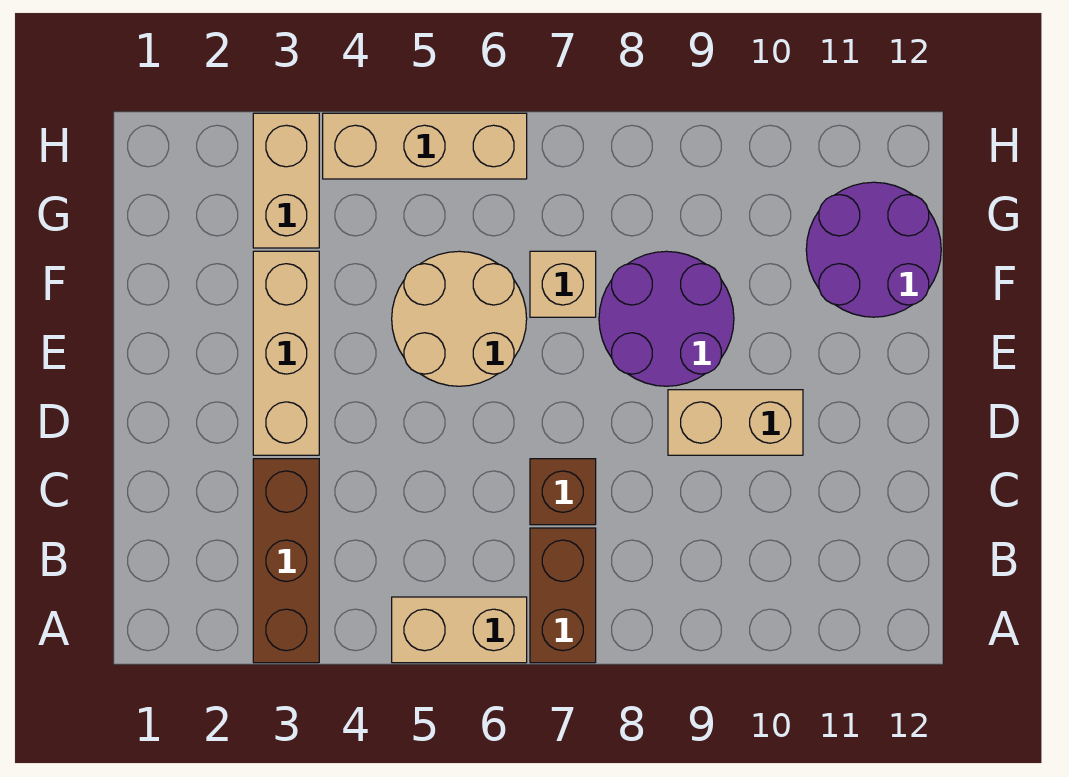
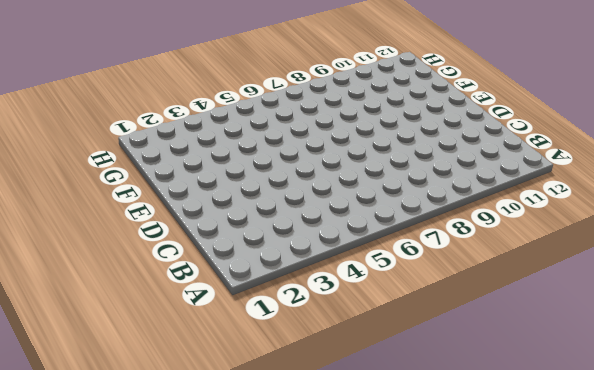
none -> brown 1x3 brick [253,459,319,663]
none -> tan 1x2 brick [392,597,527,663]
none -> brown 1x2 brick [530,528,596,663]

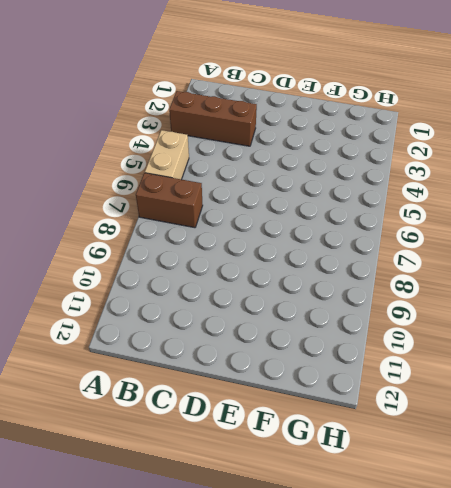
none -> brown 1x1 brick [530,459,596,525]
none -> tan 1x3 brick [253,251,319,455]
none -> tan 1x2 brick [668,390,803,455]

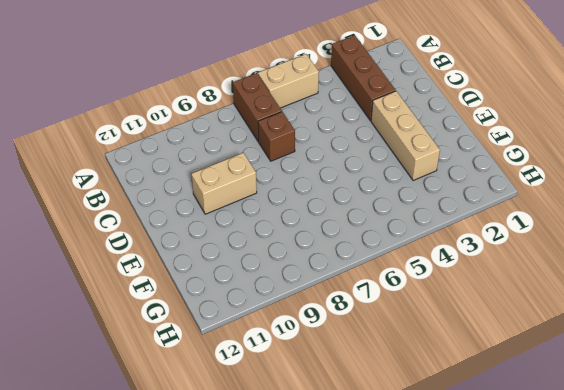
none -> tan 2x2 round brick [392,251,527,386]
none -> purple 2x2 round brick [599,251,734,386]
none -> tan 1x1 brick [530,251,596,317]

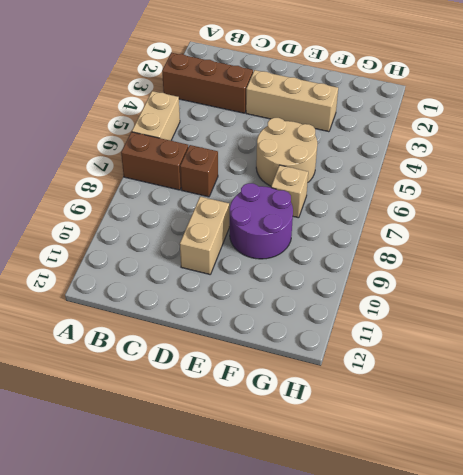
none -> purple 2x2 round brick [806,182,941,317]
none -> tan 1x2 brick [253,113,319,248]
none -> tan 1x3 brick [323,113,527,179]

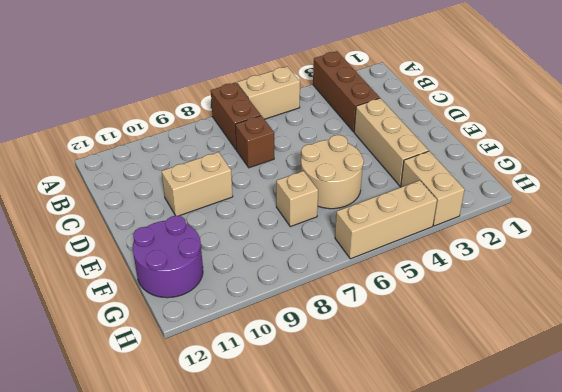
none -> purple 2x2 round brick [599,251,734,386]

